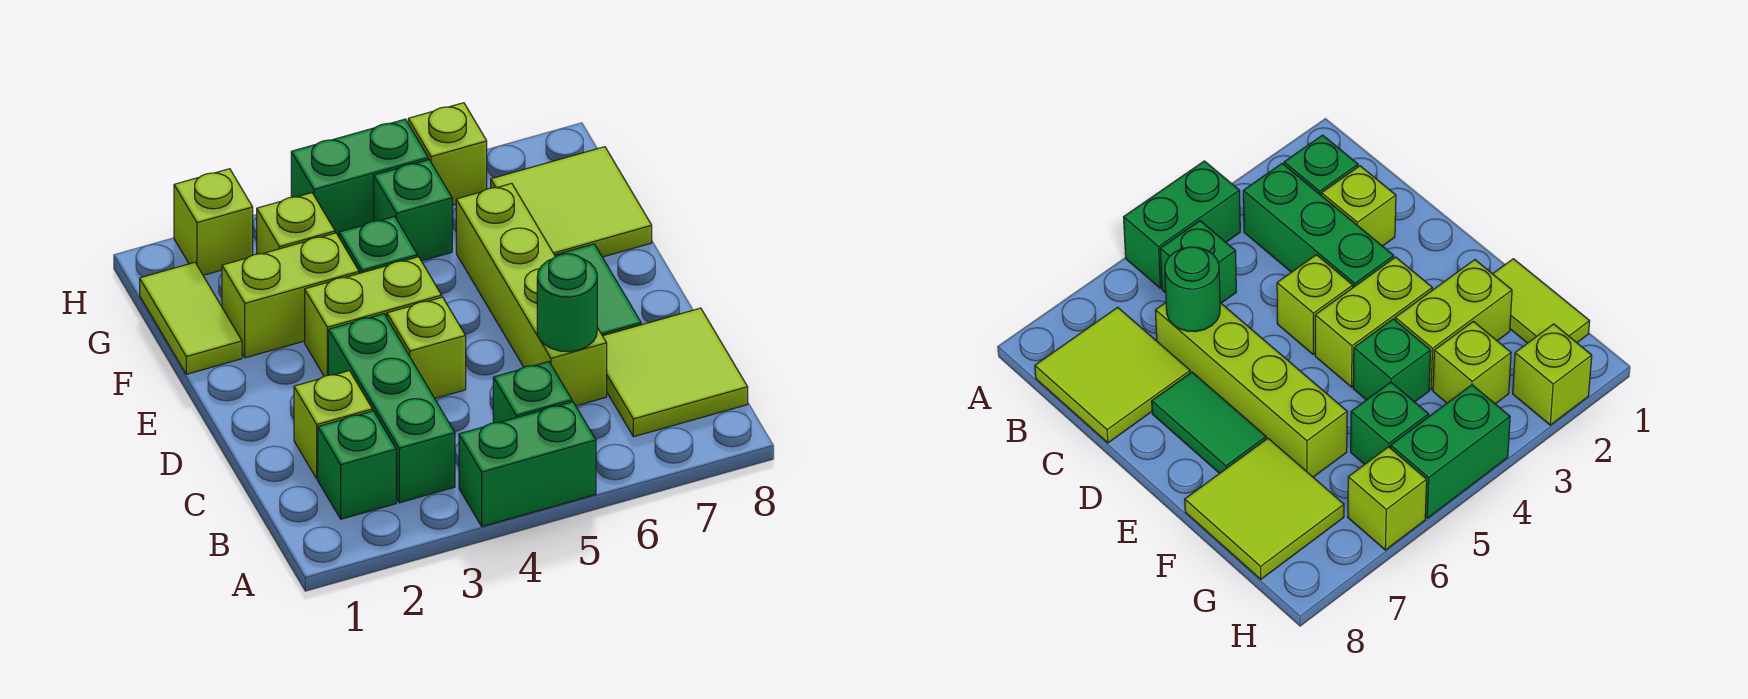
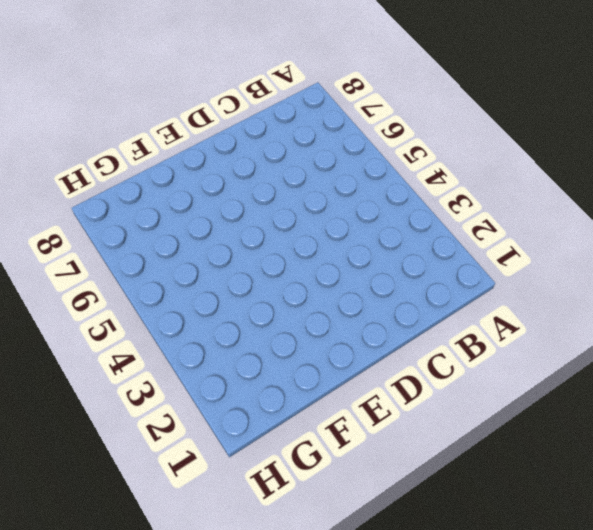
none -> green 1x2 brick [459,402,596,527]
none -> green 1x1 brick [318,411,396,519]
none -> green 1x3 brick [328,314,455,503]

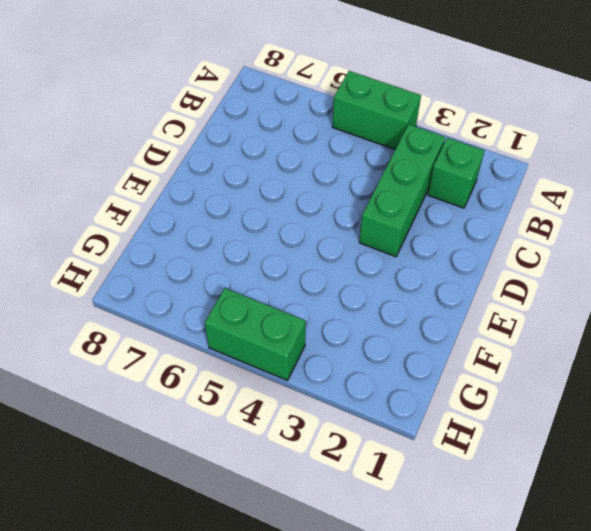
none -> green 1x1 brick [493,362,572,423]
none -> lime 2x2 tile [603,308,748,437]
none -> lime 1x1 brick [294,371,372,479]

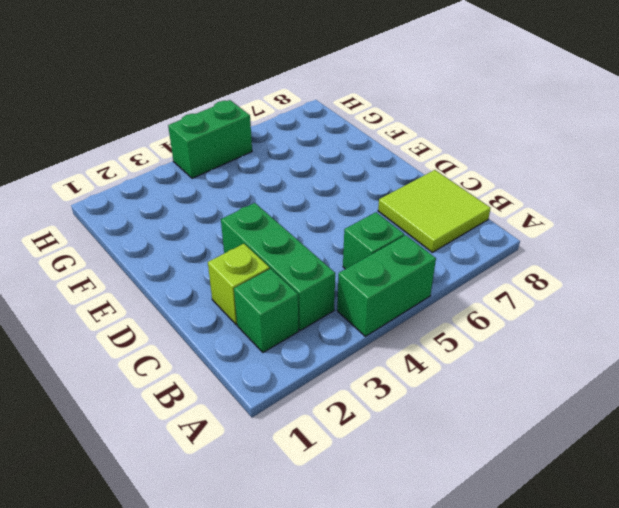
none -> lime 1x4 brick [456,183,607,406]
none -> lime 1x1 brick [387,297,466,398]
none -> green 1x2 tile [555,244,641,336]

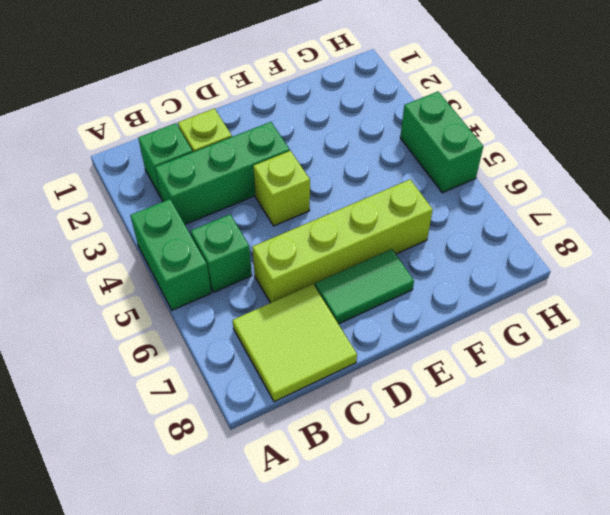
none -> lime 1x2 brick [305,257,442,376]
none -> lime 1x2 tile [140,262,242,374]
none -> lime 1x2 brick [222,233,359,358]

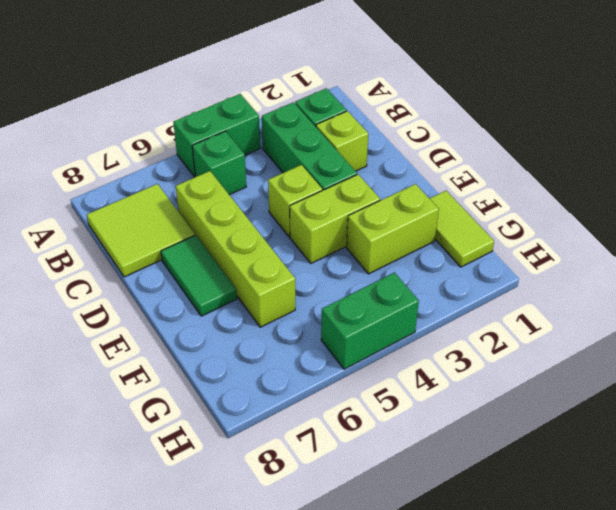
none -> green 1x1 brick [339,216,418,273]
none -> lime 2x2 tile [491,147,652,257]
none -> lime 1x1 brick [257,193,335,254]

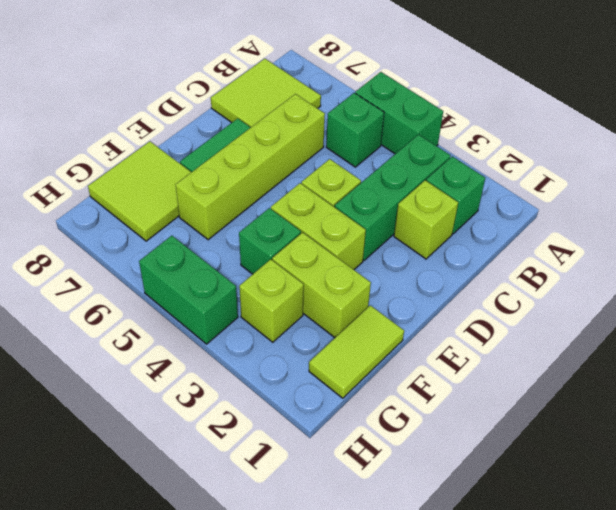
none -> green 1x1 brick [374,160,452,261]
none -> lime 1x1 brick [174,169,253,275]
none -> lime 1x1 brick [408,103,487,205]

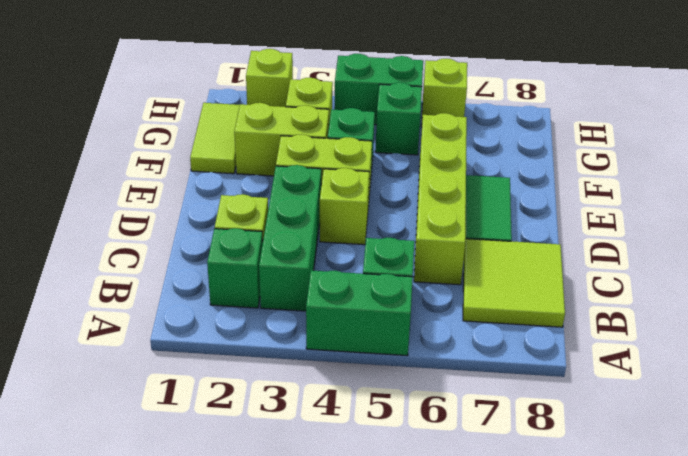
none -> lime 2x2 tile [491,147,652,257]
none -> green 1x1 round brick [537,254,597,352]

